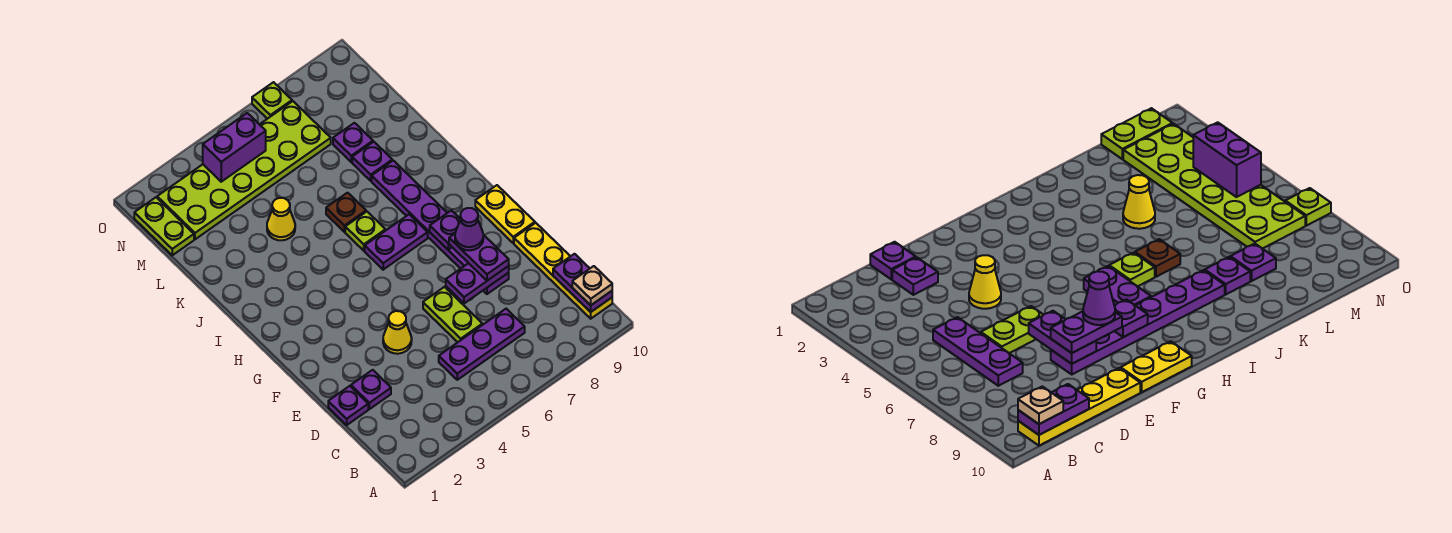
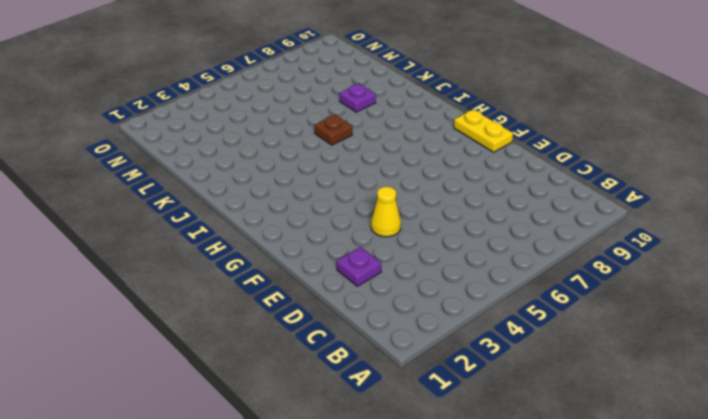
none -> yellow 1x4 plate [514,223,612,319]
none -> purple 1x3 plate [439,309,525,380]
none -> purple 1x1 plate [328,386,368,425]

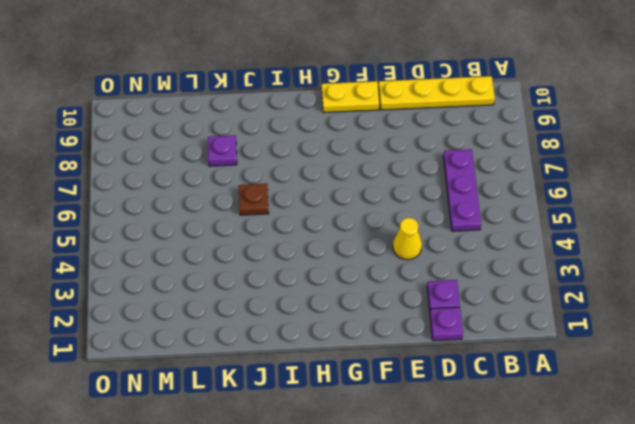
none -> lime 1x2 plate [423,287,482,342]
none -> purple 1x6 plate [372,161,509,294]
none -> purple 1x2 plate [365,214,428,270]

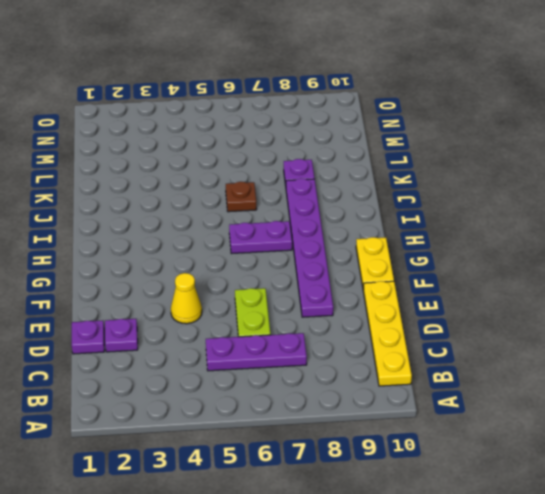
none -> lime 1x1 plate [345,212,386,251]
none -> yellow 1x1 cone [267,198,295,240]
none -> purple 1x1 plate [333,123,373,162]

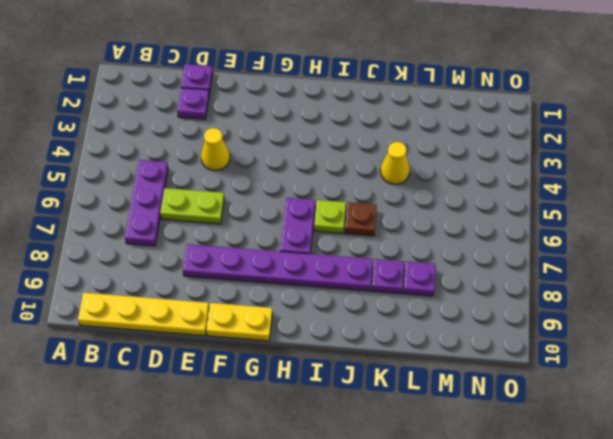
none -> lime 1x2 plate [134,197,194,255]
none -> lime 2x6 plate [157,101,331,239]
none -> lime 1x1 plate [252,82,292,119]

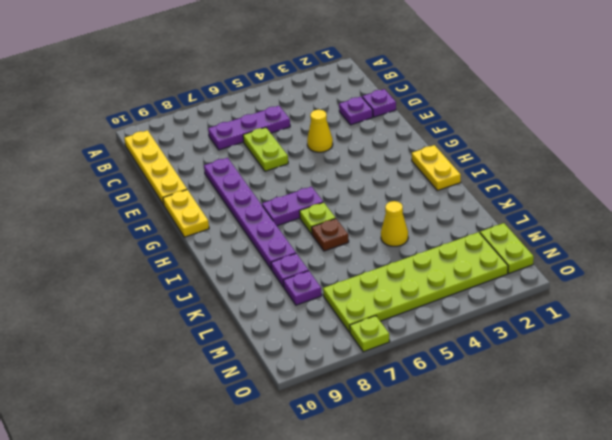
yellow 1x2 plate [412,145,461,191] -> none
none -> purple 1x2 plate [553,254,612,312]
none -> purple 1x2 plate [446,263,509,303]
none -> purple 1x1 plate [430,210,460,250]

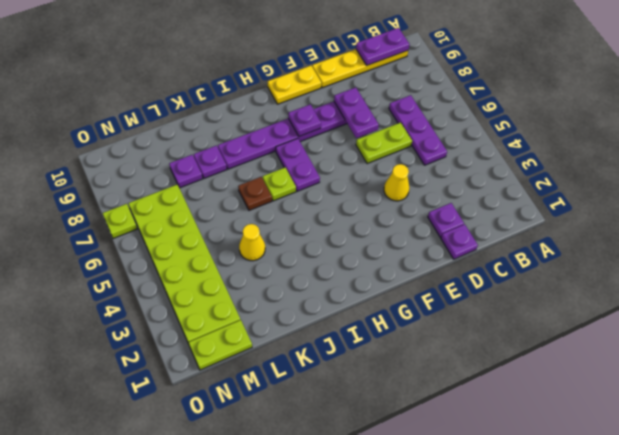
none -> purple 1x2 brick [203,113,266,182]
none -> tan 1x1 plate [572,266,612,305]
none -> purple 1x2 plate [449,234,509,281]

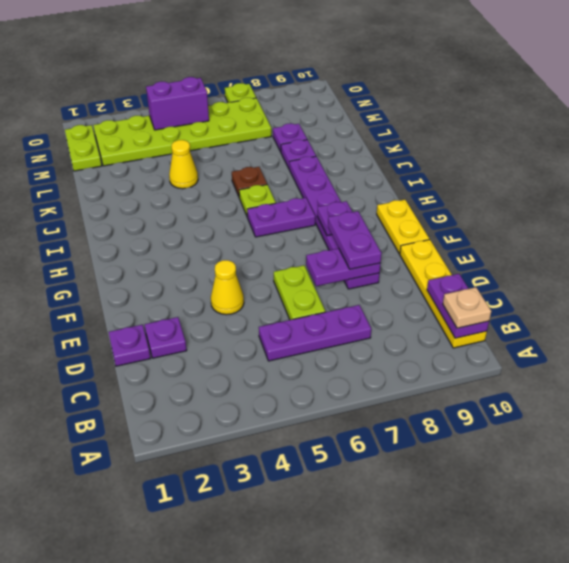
none -> purple 1x1 cone [455,208,483,250]

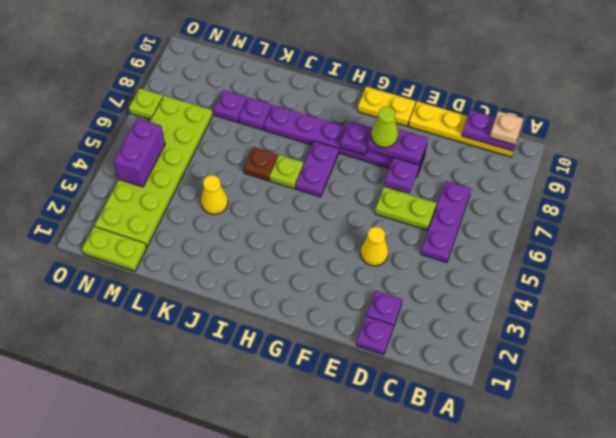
lime 1x1 cone [371,107,398,148] -> purple 1x1 cone [455,208,483,250]

